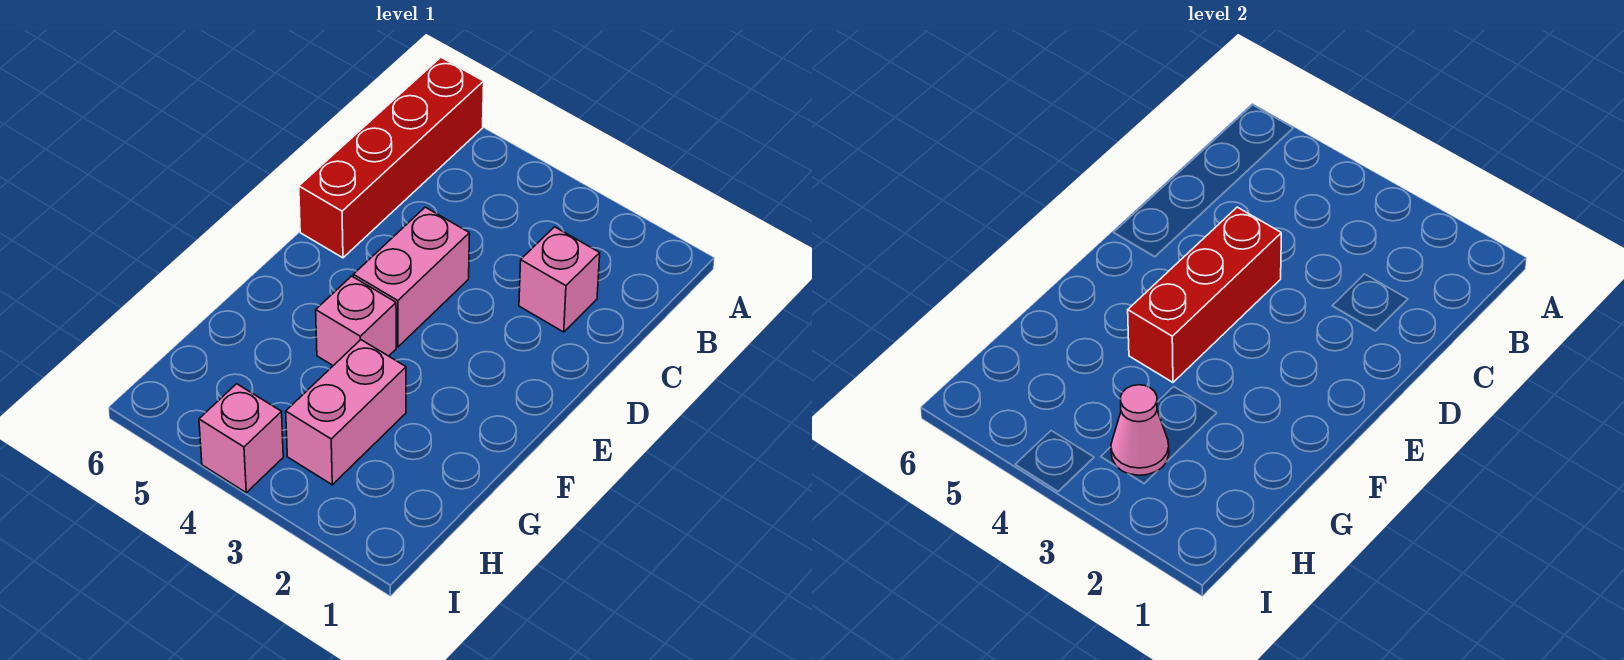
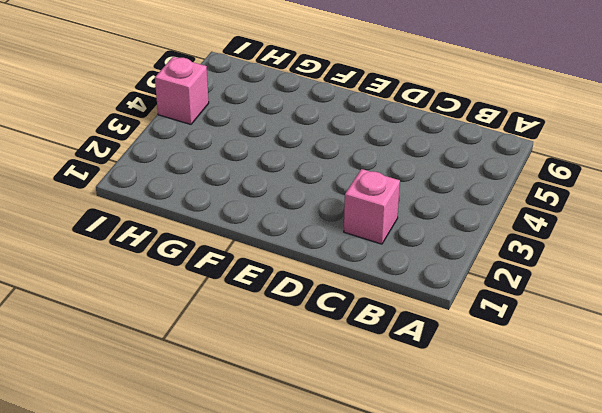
none -> red 1x4 brick [299,57,484,258]
none -> pink 1x2 brick [353,207,469,347]

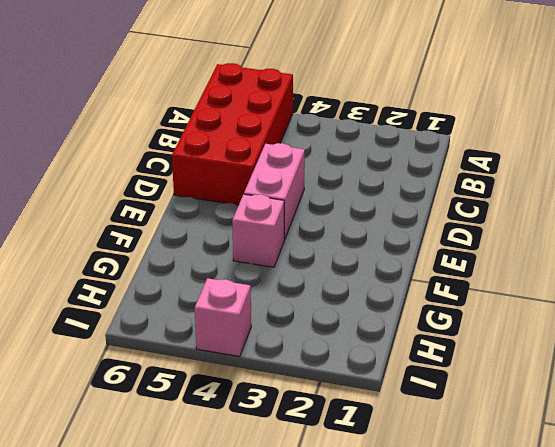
red 2x4 brick [172,63,293,205] -> red 1x4 brick [299,57,484,258]
none -> pink 1x1 brick [519,227,600,332]
none -> pink 1x2 brick [286,340,406,485]

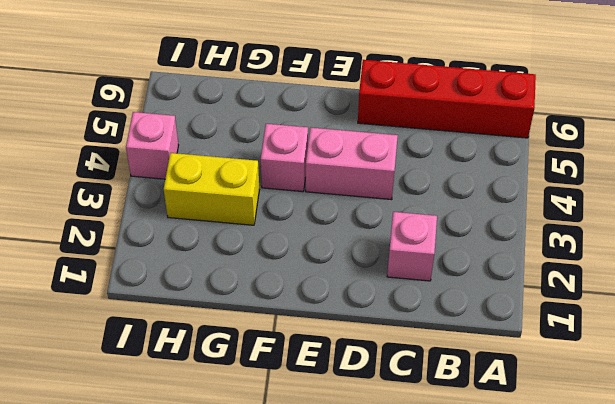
yellow 1x2 brick [164,153,259,225] -> pink 1x2 brick [286,340,406,485]
none -> red 1x3 brick [1128,207,1281,382]
none -> pink 1x1 cone [1111,385,1169,475]

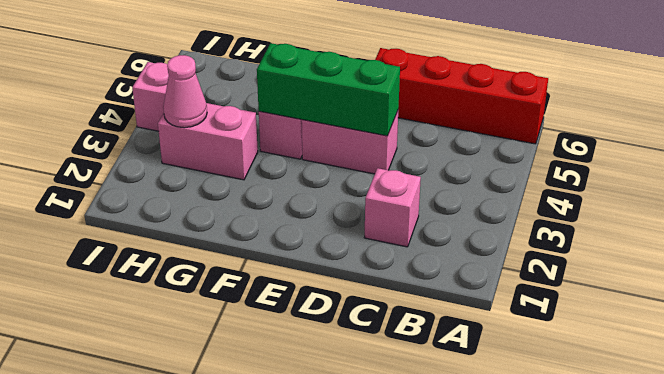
green 1x3 brick [257,43,400,136] -> red 1x3 brick [1128,207,1281,382]

